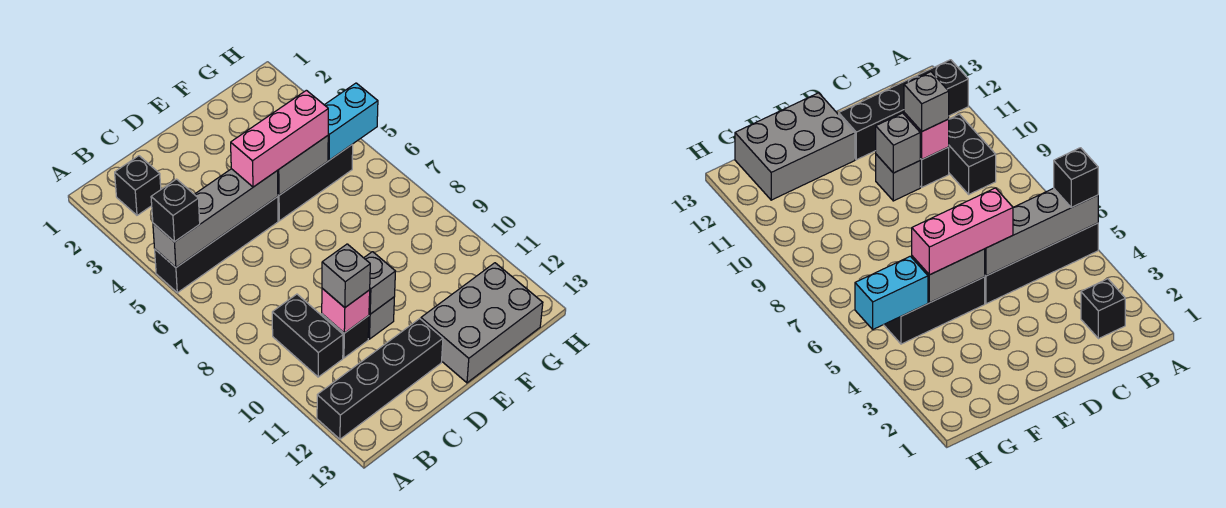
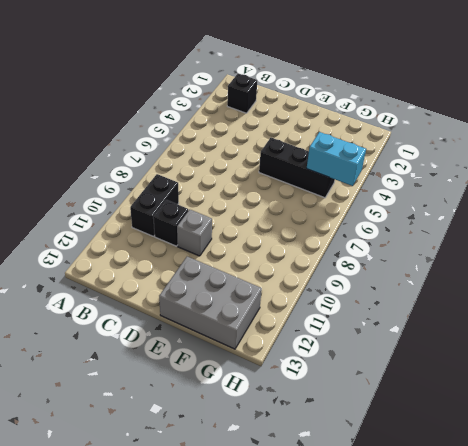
none -> black 1x4 brick [155,197,278,293]
none -> black 1x4 brick [317,319,443,439]
none -> grey 1x4 brick [153,169,278,267]

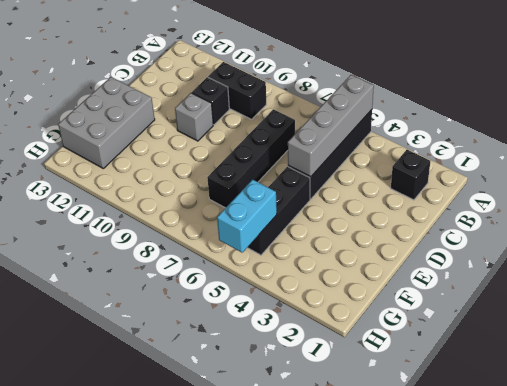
black 1x4 brick [207,109,295,208] -> black 1x4 brick moved to [317,319,443,439]
none -> pink 1x1 brick [322,288,370,333]
none -> grey 1x1 brick [364,252,395,314]
none -> grey 1x2 brick [277,136,328,195]

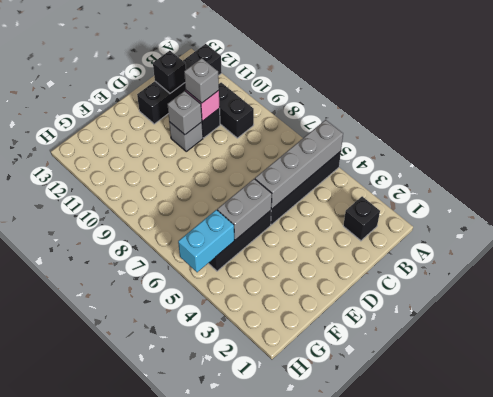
black 1x1 brick [153,51,186,93] -> black 1x1 brick moved to [151,179,200,242]
none -> grey 2x3 brick [421,263,543,383]
none -> pink 1x3 brick [231,90,328,187]

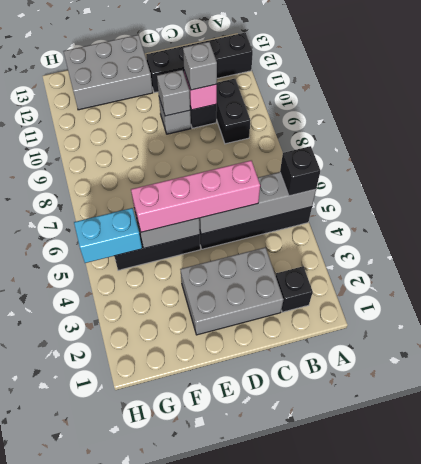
grey 2x3 brick [180,247,284,335] -> none
pink 1x4 brick [131,161,260,232] -> pink 1x3 brick [231,90,328,187]

